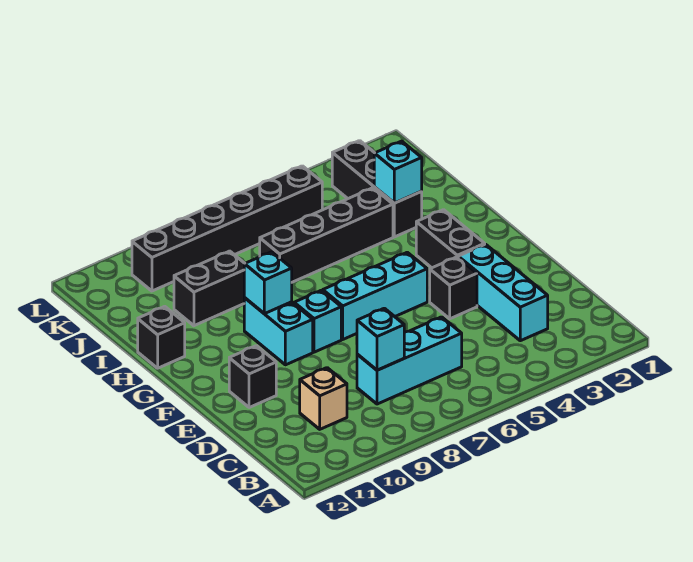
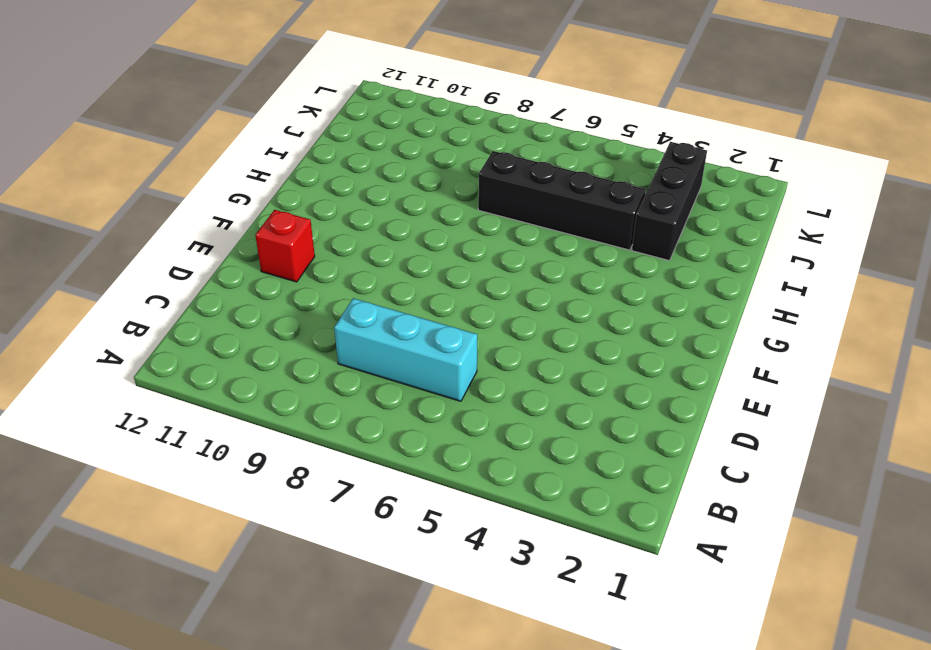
red 1x1 brick [255,210,315,282] -> black 1x1 brick [229,346,276,408]
none -> cyan 1x3 brick [458,244,548,341]
none -> tan 1x1 brick [300,368,347,429]
none -> black 1x1 brick [430,257,477,319]

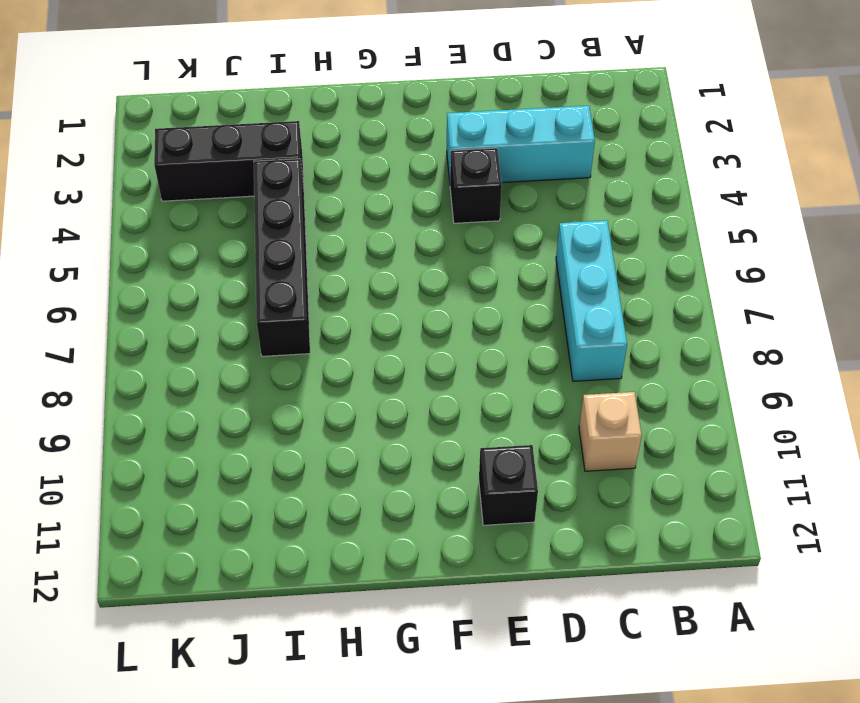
none -> black 1x2 brick [416,210,485,268]
none -> cyan 1x3 brick [323,252,427,339]
none -> cyan 1x1 brick [294,290,341,352]

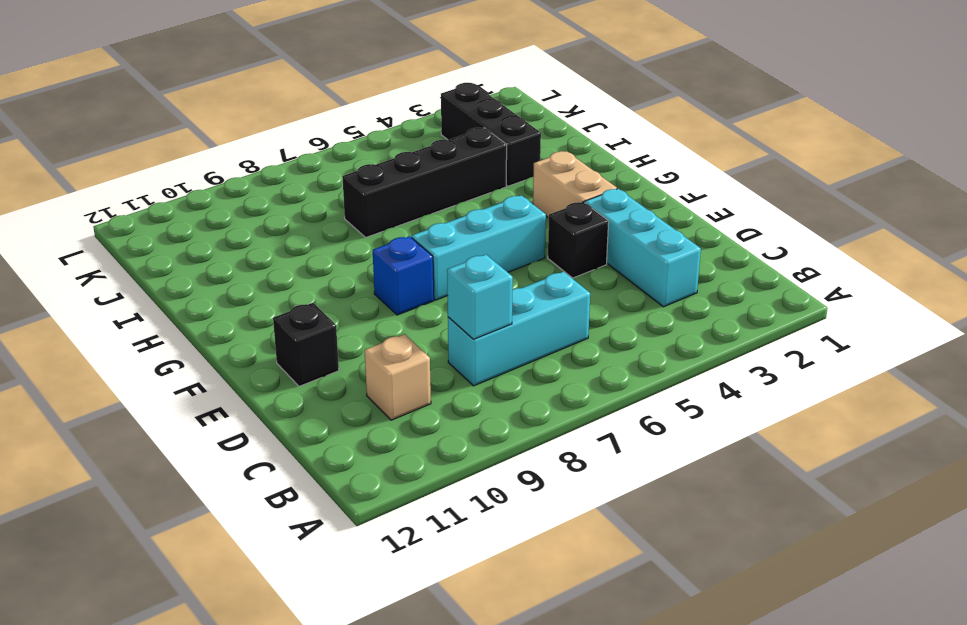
tan 1x2 brick [533,151,617,218] -> black 1x2 brick [416,210,485,268]
blue 1x1 brick [373,236,434,315] -> cyan 1x1 brick [294,290,341,352]
none -> cyan 1x2 brick [244,298,313,365]
none -> black 1x1 brick [138,306,185,368]
none -> black 1x2 brick [174,251,245,326]

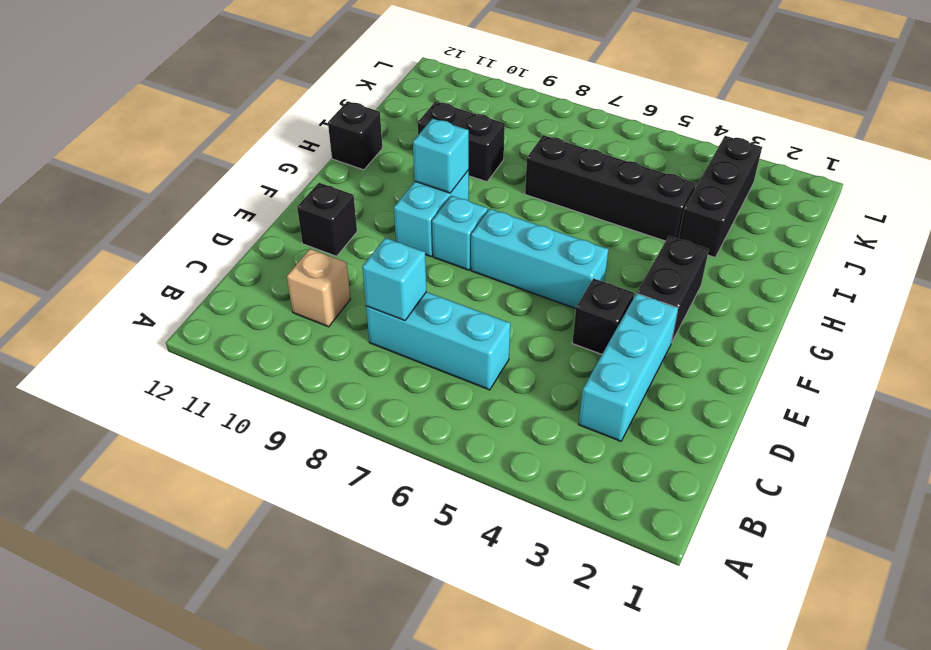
none -> black 1x6 brick [132,166,322,291]
none -> cyan 1x1 brick [374,141,422,203]

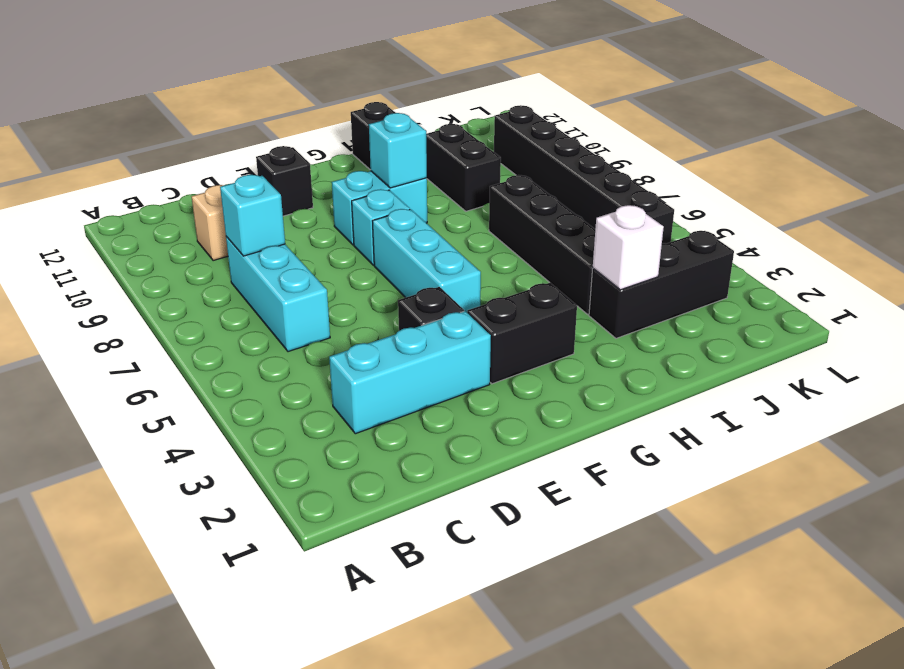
white 1x1 brick [593,205,664,290] -> cyan 1x1 brick [374,141,422,203]

